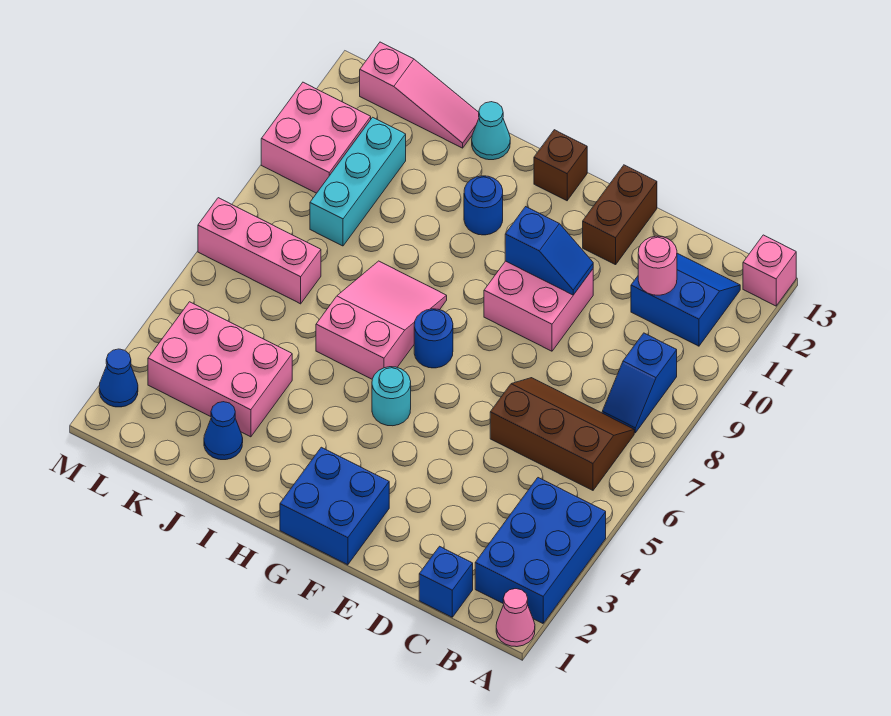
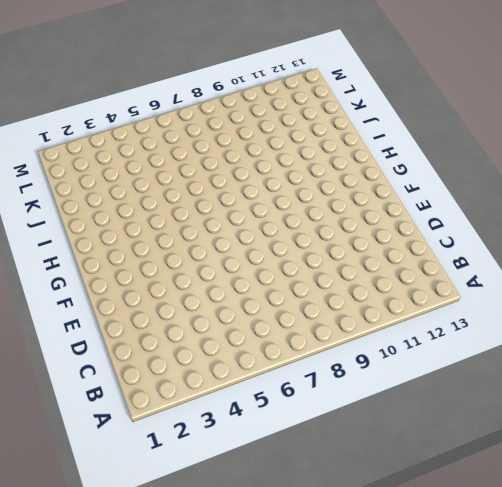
none -> pink 1x1 cone [496,589,535,647]
none -> blue 2x3 brick [475,478,606,623]
none -> pink 1x1 brick [743,235,796,306]

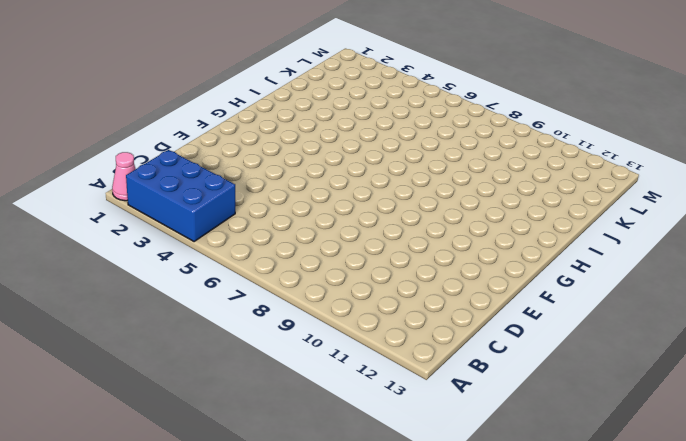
none -> pink 1x1 brick [743,235,796,306]
none -> brown 2x3 slope [490,378,634,490]
none -> blue 1x2 slope [602,333,677,433]

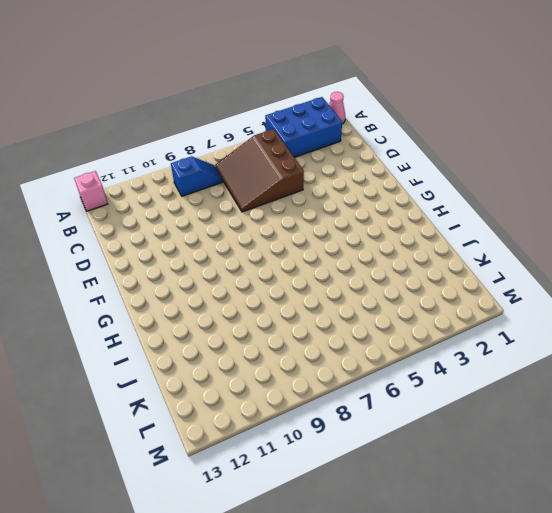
brown 3x3 slope [215,129,304,212] -> brown 2x3 slope [490,378,634,490]
none -> blue 2x2 slope [631,253,740,346]
none -> blue 1x1 brick [419,546,473,617]
none -> pink 2x2 brick [484,261,593,351]

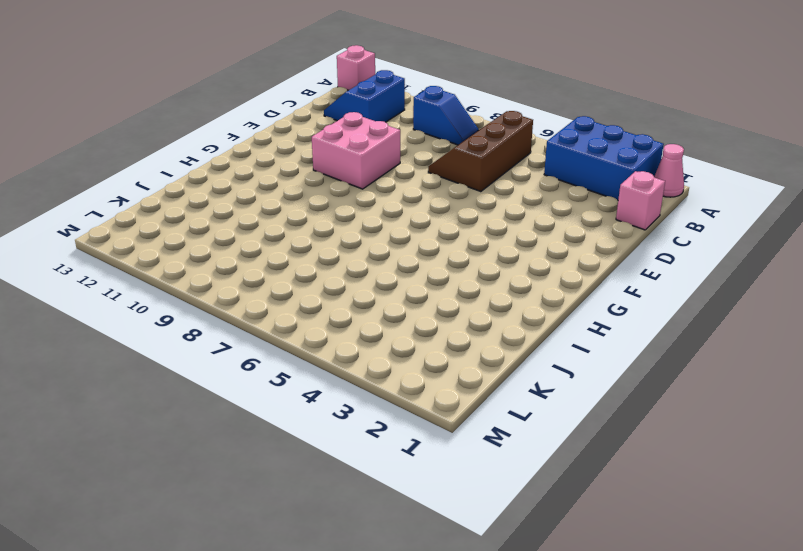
pink 1x1 brick [616,171,665,230] -> blue 1x1 brick [419,546,473,617]
none -> brown 1x2 brick [583,165,657,265]
none -> blue 2x2 brick [280,447,389,565]
none -> cyan 1x1 round brick [372,367,411,426]

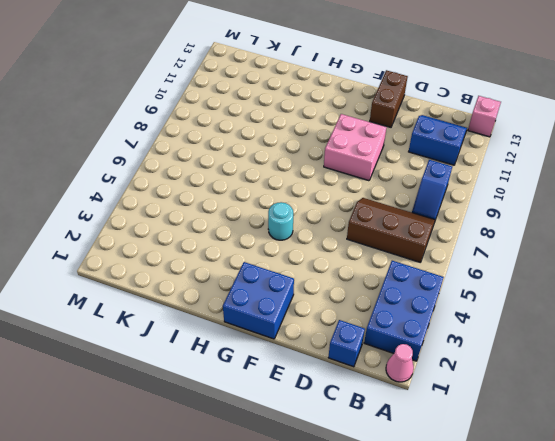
none -> blue 1x1 round brick [414,309,453,368]
none -> brown 1x1 brick [534,130,587,201]
none -> pink 2x3 slope [316,261,447,379]

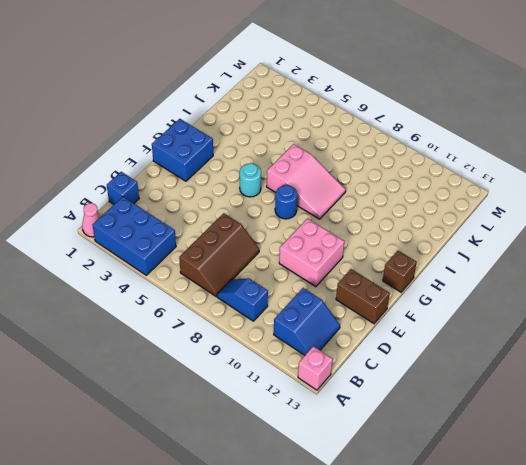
none -> blue 1x1 round brick [464,176,503,235]
none -> cyan 1x1 cone [472,102,510,160]
none -> blue 1x1 cone [204,402,243,460]

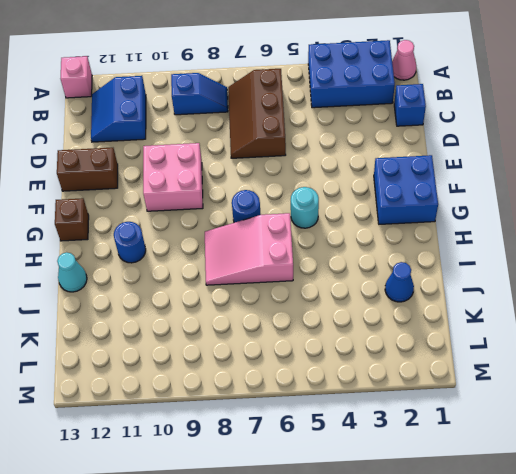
none -> pink 2x3 brick [148,302,292,437]
none -> pink 1x3 slope [360,42,479,148]
none -> pink 1x3 brick [198,198,321,304]

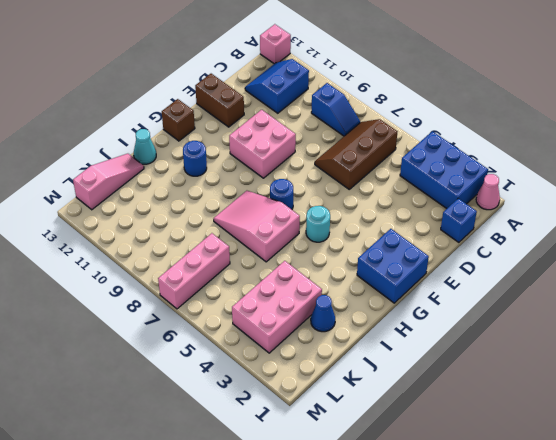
none -> cyan 1x3 brick [310,117,406,246]
none -> pink 2x2 brick [261,82,371,193]
none -> blue 1x1 cone [99,349,138,407]

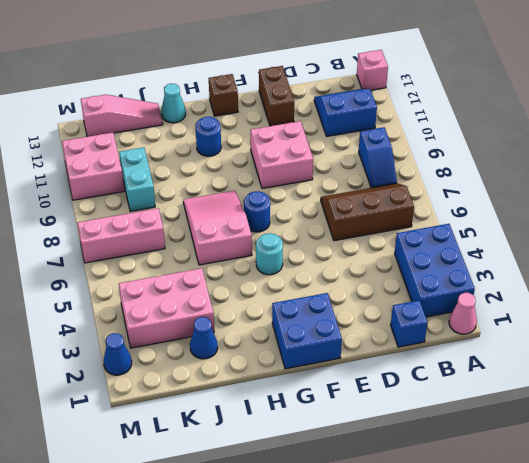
cyan 1x2 brick [119,148,155,211] -> cyan 1x3 brick [310,117,406,246]
none -> pink 1x1 round brick [638,236,677,295]
none -> blue 1x2 slope [505,207,593,295]

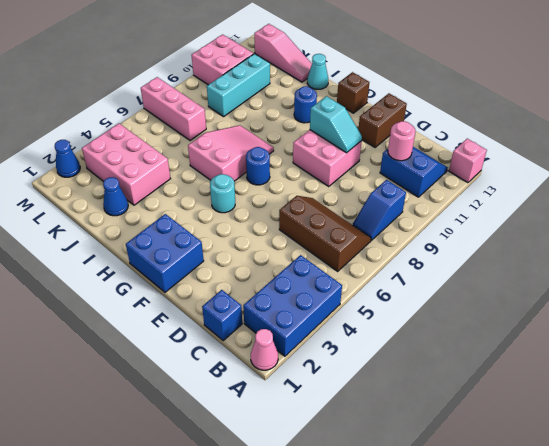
cyan 1x2 slope [310,96,362,153] -> blue 1x2 slope [505,207,593,295]

